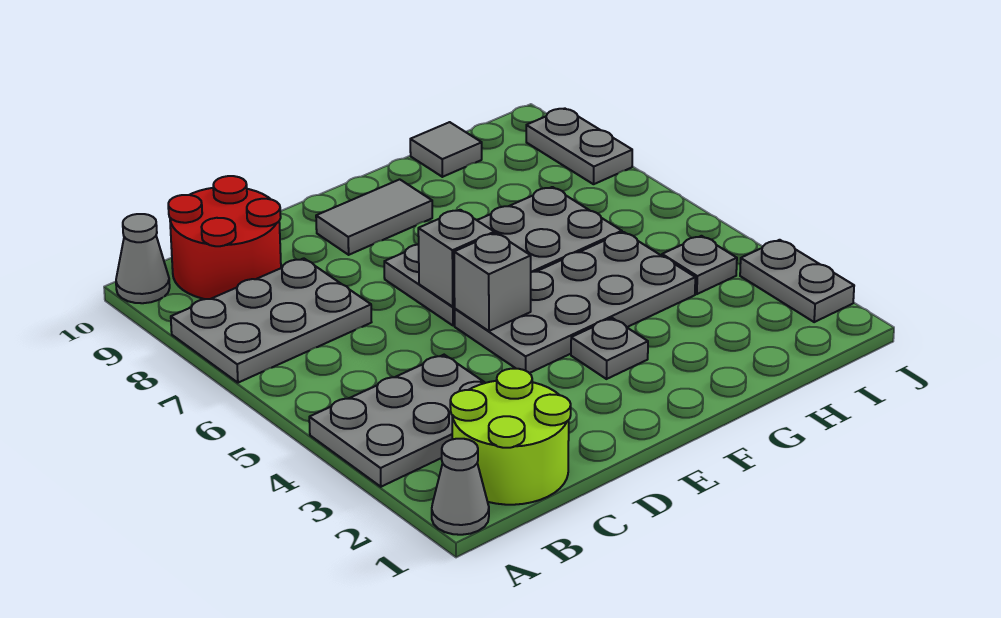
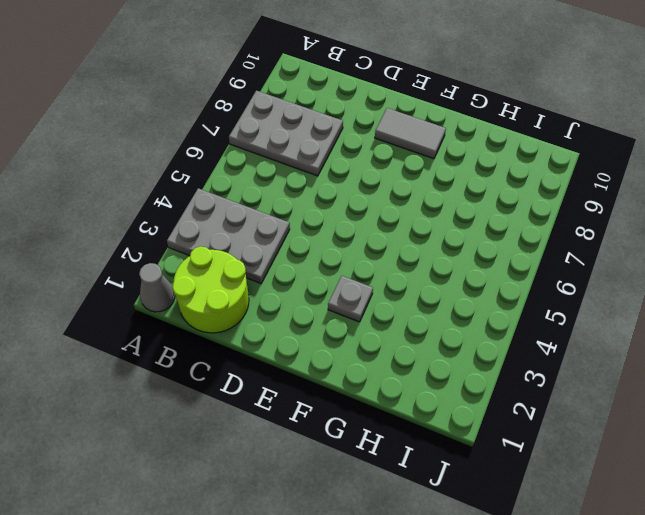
none -> grey 1x1 cone [116,214,170,303]
none -> red 2x2 round brick [168,176,281,299]
none -> grey 2x4 plate [455,232,695,373]

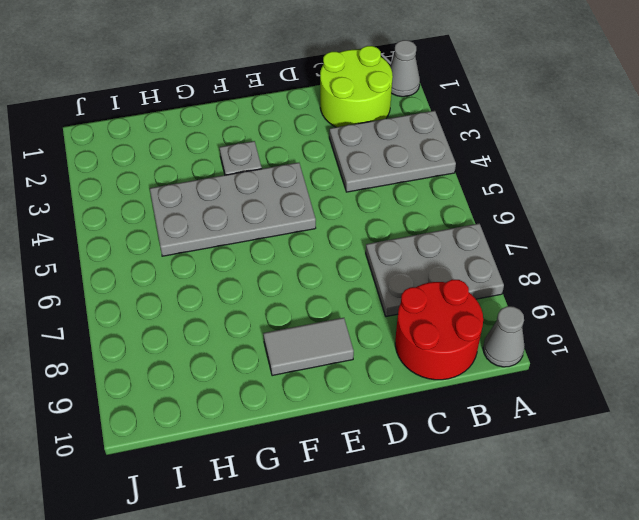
none -> grey 2x4 plate [384,187,622,326]
none -> grey 1x1 tile [410,122,482,177]
none -> grey 1x1 plate [662,236,737,294]

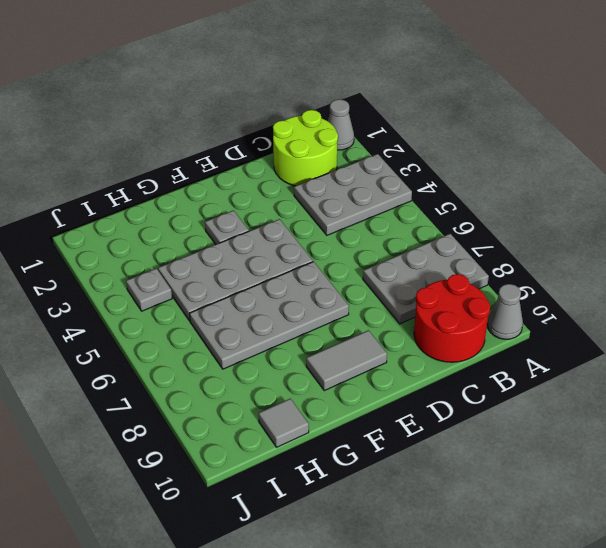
none -> grey 1x2 plate [740,240,854,322]
none -> grey 1x2 plate [526,108,632,184]
none -> grey 1x1 brick [454,233,531,331]

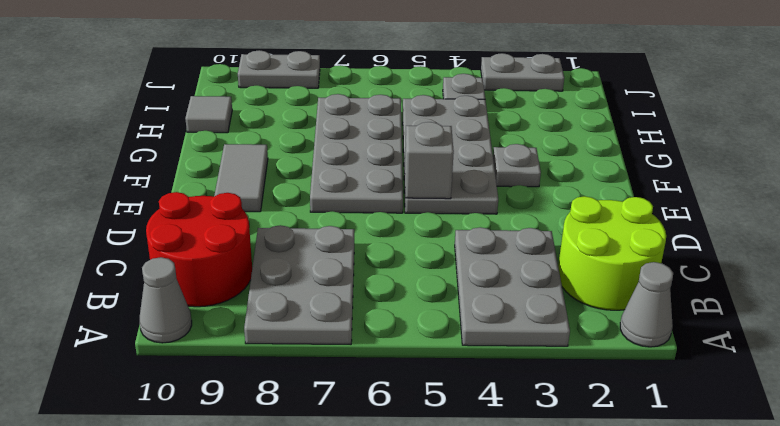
none -> grey 1x1 brick [418,210,494,307]

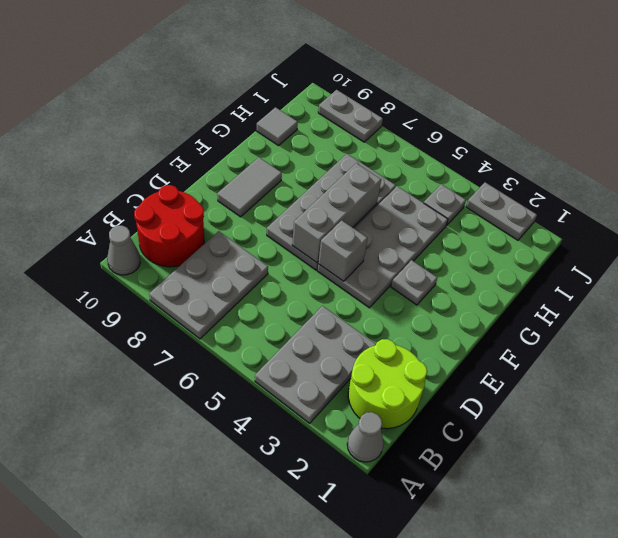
grey 1x3 brick [292,163,381,263] -> grey 1x1 brick [418,210,494,307]

